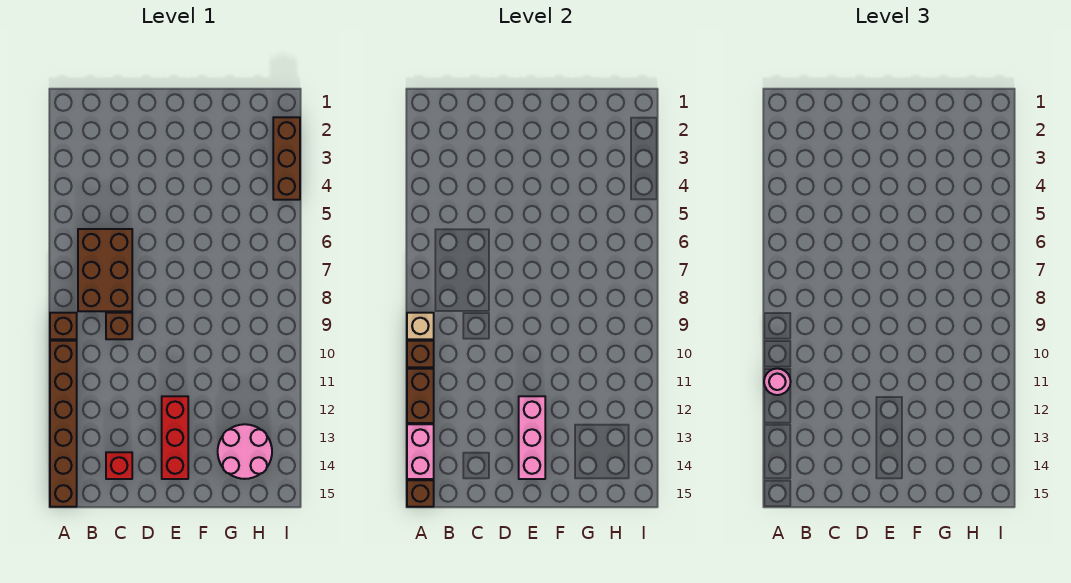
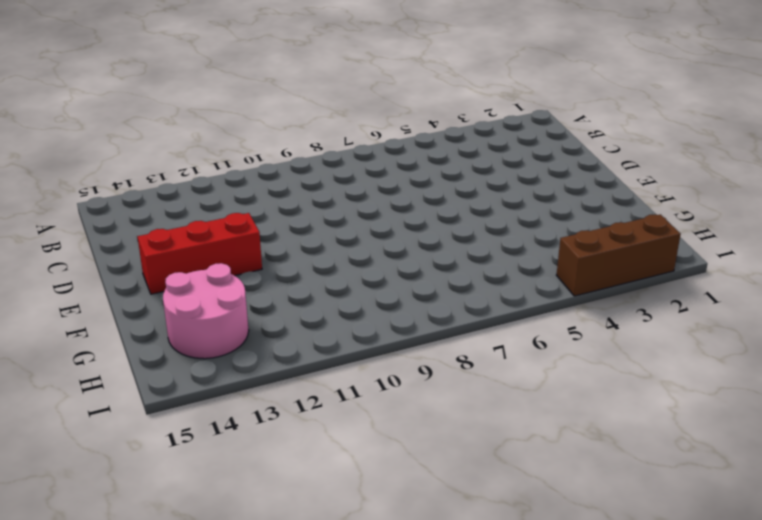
none -> brown 1x1 brick [50,313,77,339]
none -> brown 1x6 brick [50,341,77,507]
none -> brown 2x3 brick [78,229,132,311]

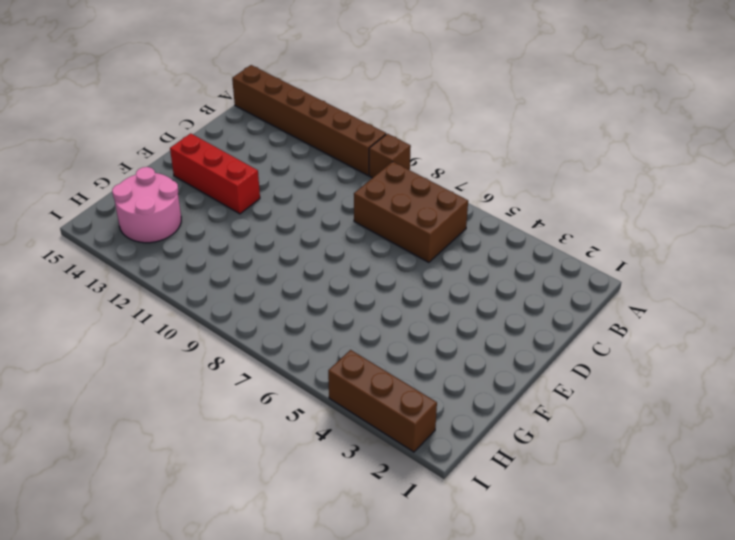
none -> brown 1x1 brick [106,313,132,339]
none -> red 1x1 brick [106,452,132,479]
none -> tan 1x1 brick [407,313,434,339]

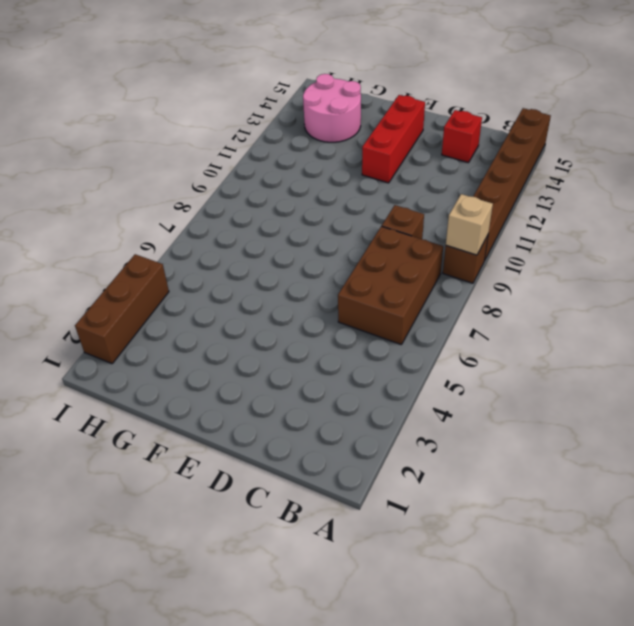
none -> brown 1x1 brick [407,341,434,367]
none -> brown 1x2 brick [407,369,434,423]
none -> pink 1x2 brick [407,424,434,479]

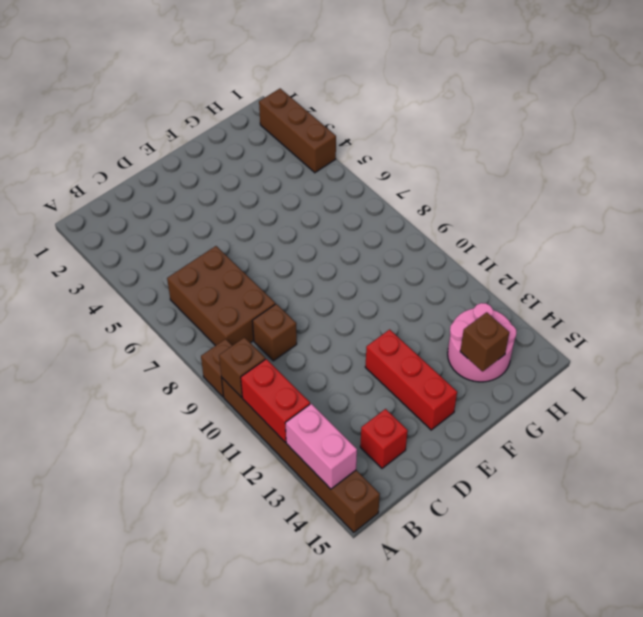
red 1x2 brick [241,359,310,442] -> brown 1x2 brick [407,369,434,423]
brown 1x1 brick [460,312,509,371] -> brown 1x1 brick moved to [407,480,434,507]
none -> tan 1x1 brick [407,313,434,339]
none -> pink 1x3 brick [519,396,545,479]
none -> pink 1x1 round brick [764,369,791,395]

